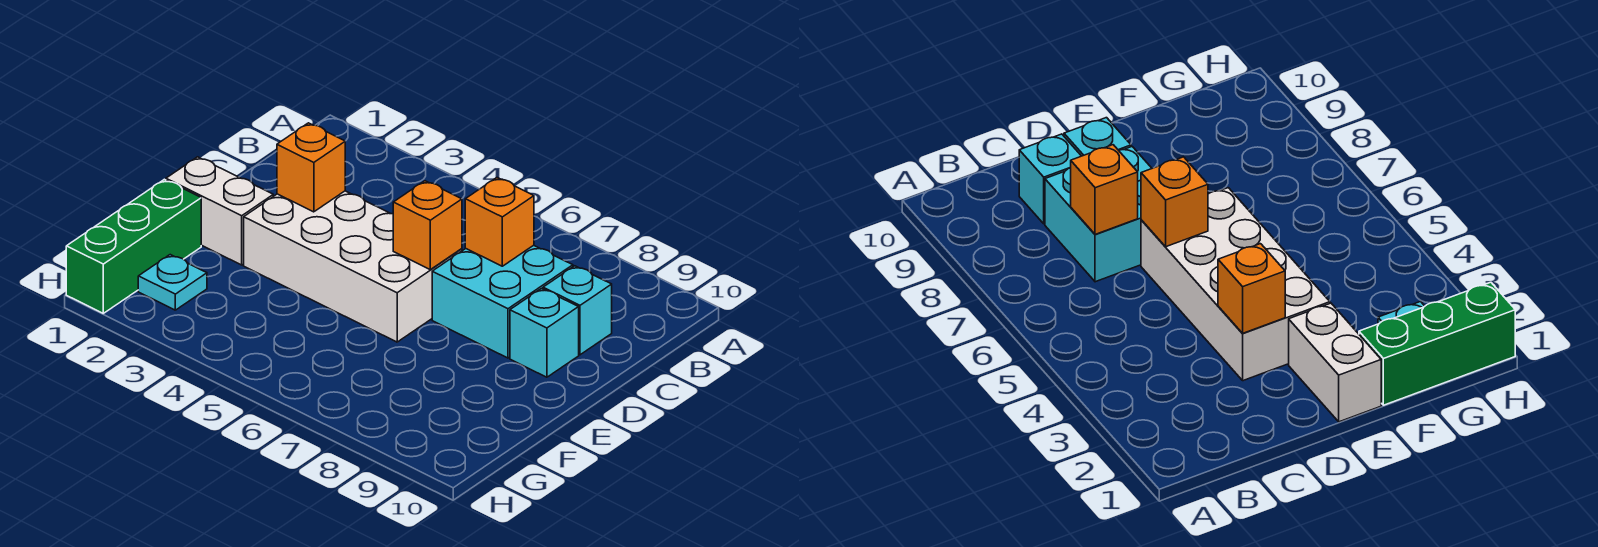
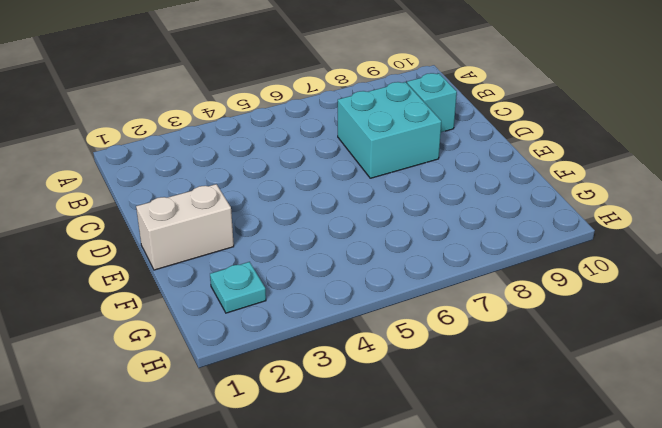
none -> white 2x4 brick [244,191,462,342]
none -> cyan 1x1 brick [510,288,579,377]

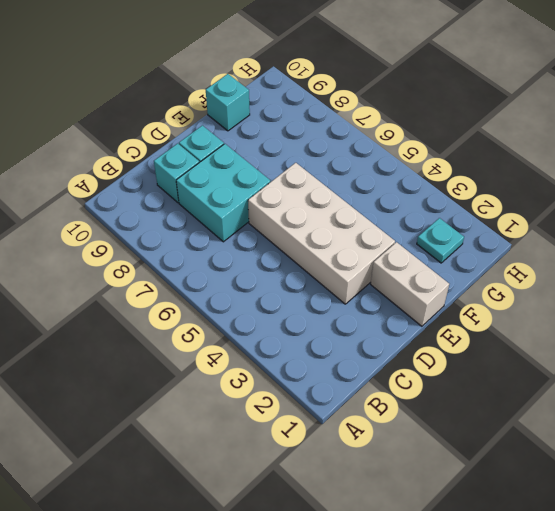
cyan 1x1 brick [206,74,250,131] -> none
none -> green 1x3 brick [66,179,201,313]
none -> orange 1x1 brick [465,178,534,266]

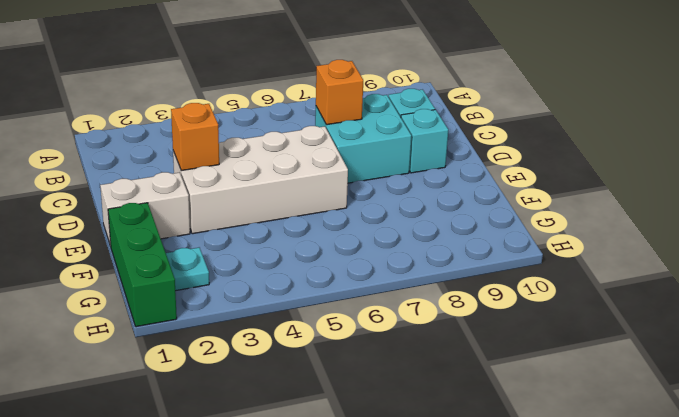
none -> orange 1x1 brick [393,181,462,270]

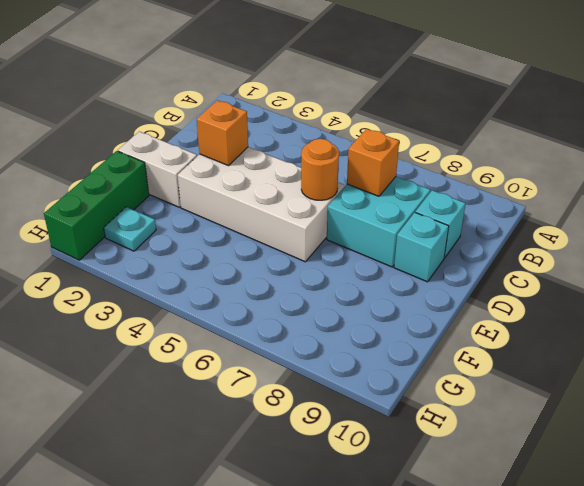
orange 1x1 round brick [301,139,339,200] -> orange 1x1 brick [393,181,462,270]

